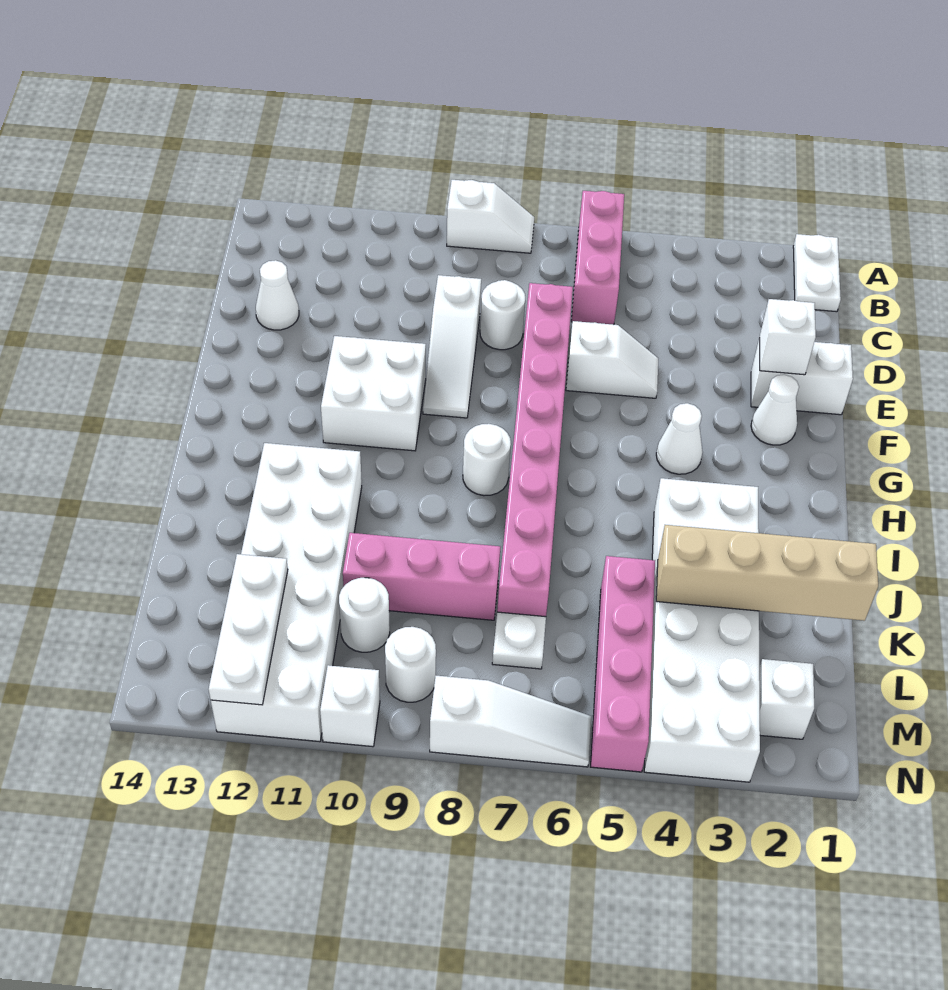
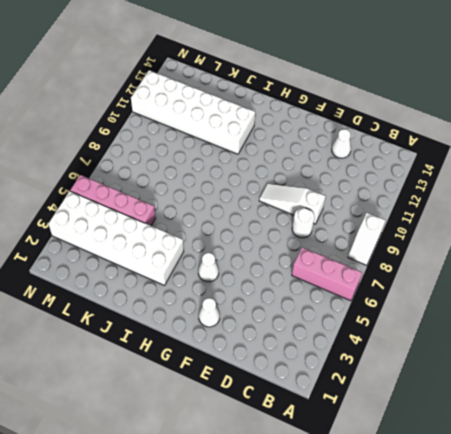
none -> white 1x2 plate [793,234,841,312]
none -> pink 1x8 brick [497,283,573,617]
none -> white 1x2 brick [751,338,853,415]

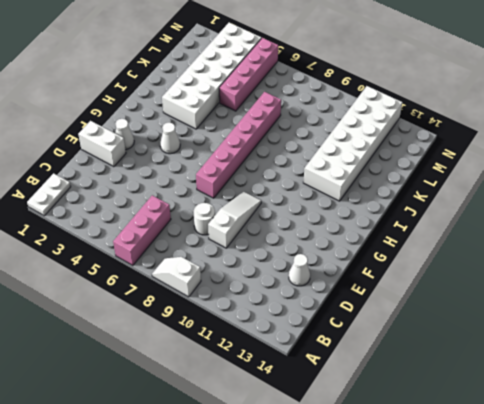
pink 1x6 brick [196,92,281,198] -> pink 1x8 brick [497,283,573,617]
none -> white 1x2 slope [566,321,658,398]
none -> white 2x2 brick [321,336,426,451]
none -> white 1x1 round brick [463,424,511,496]

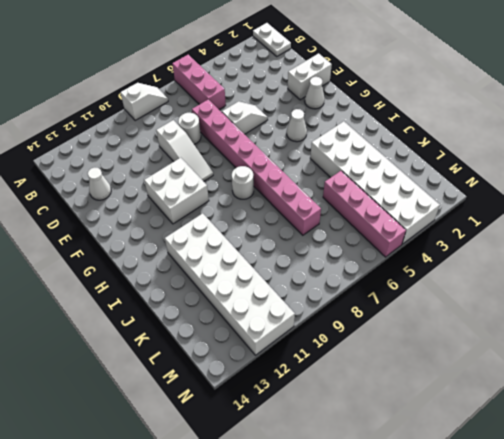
none -> pink 1x3 brick [343,533,500,620]
none -> white 1x1 plate [492,612,546,669]
none -> white 1x1 round brick [339,578,390,652]

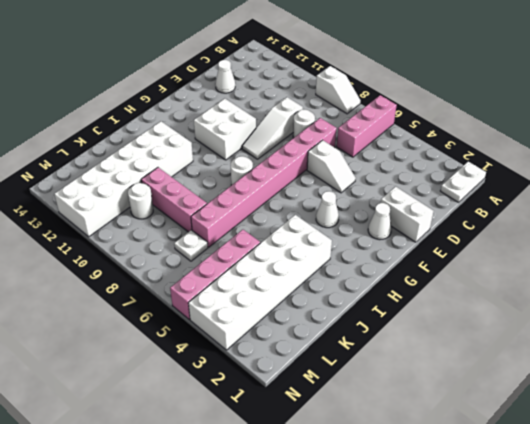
none -> white 1x1 brick [759,659,814,739]
none -> white 1x1 round brick [385,627,436,702]
none -> white 1x3 slope [430,676,591,767]

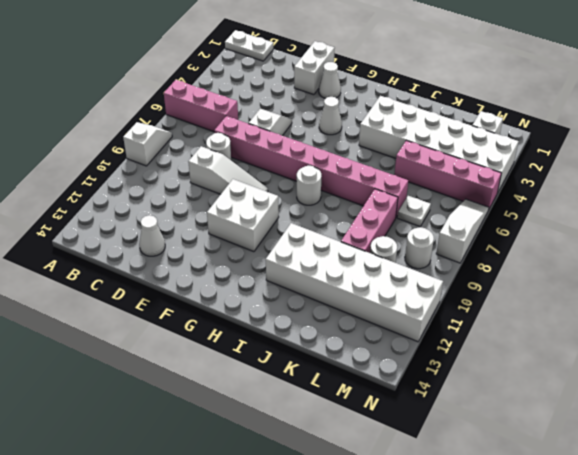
none -> white 1x1 brick [320,665,380,747]
none -> white 1x1 brick [760,299,816,375]
none -> tan 1x4 brick [656,525,878,621]

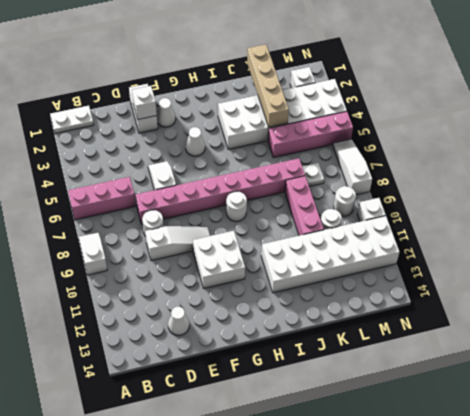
none -> white 1x3 plate [209,554,288,705]

